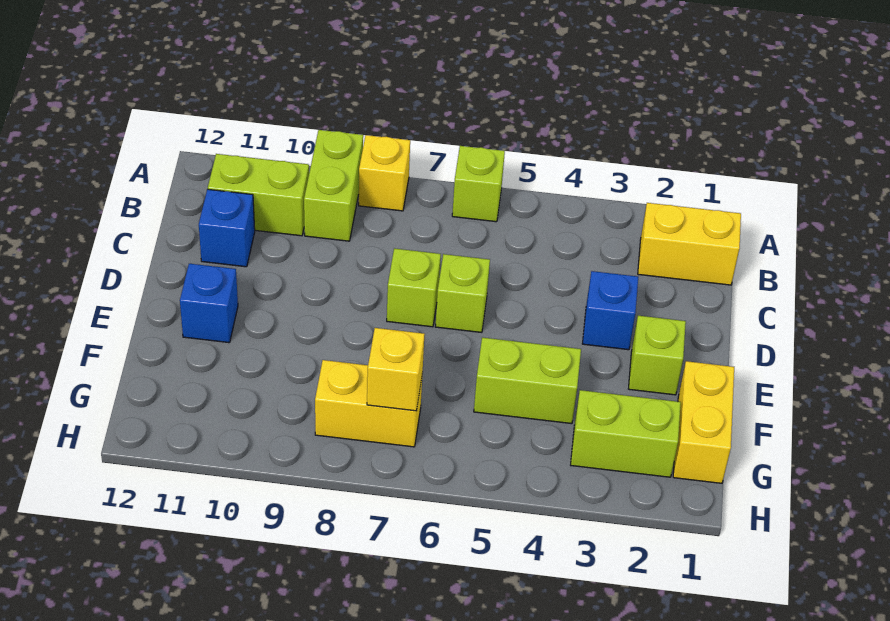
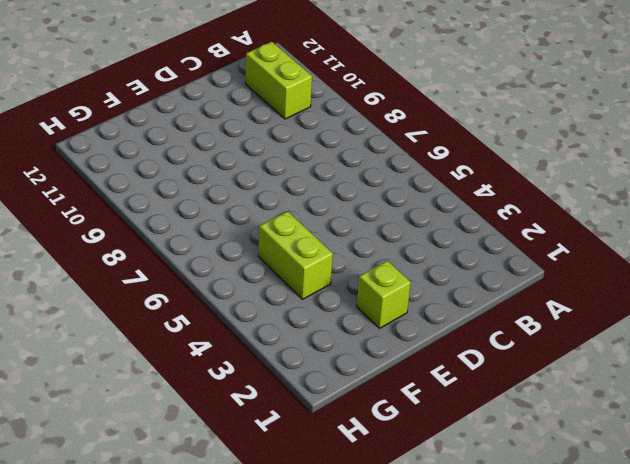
none -> lime 1x1 brick [452,146,505,222]
none -> yellow 1x1 brick [359,135,410,211]
none -> lime 1x2 brick [304,130,363,241]

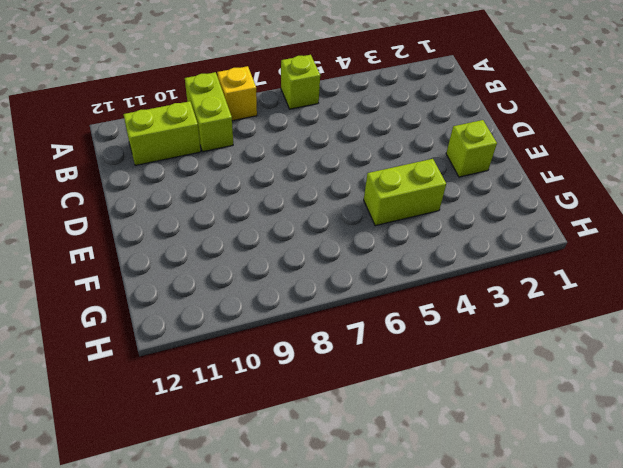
none -> yellow 1x2 brick [638,203,741,285]
none -> blue 1x1 brick [199,189,255,267]
none -> blue 1x1 brick [582,271,638,350]

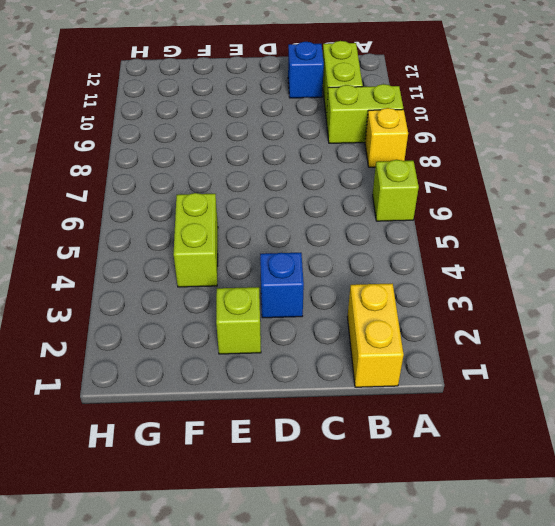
none -> lime 1x1 brick [435,254,490,333]
none -> lime 1x1 brick [387,248,441,327]
none -> blue 1x1 brick [180,264,238,343]

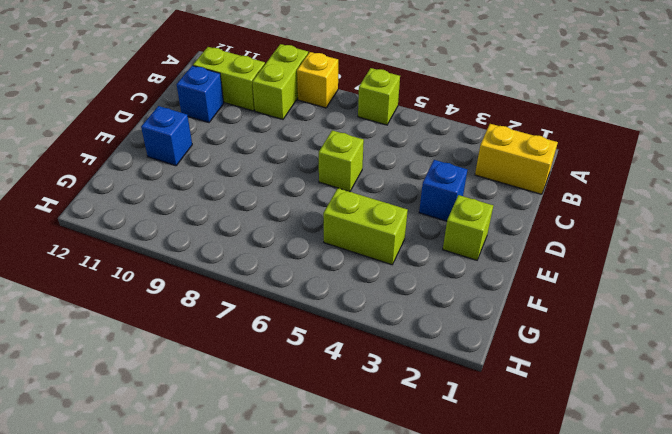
none -> lime 1x1 brick [387,248,441,327]
none -> yellow 1x2 brick [673,361,734,483]
none -> lime 1x2 brick [571,390,681,477]

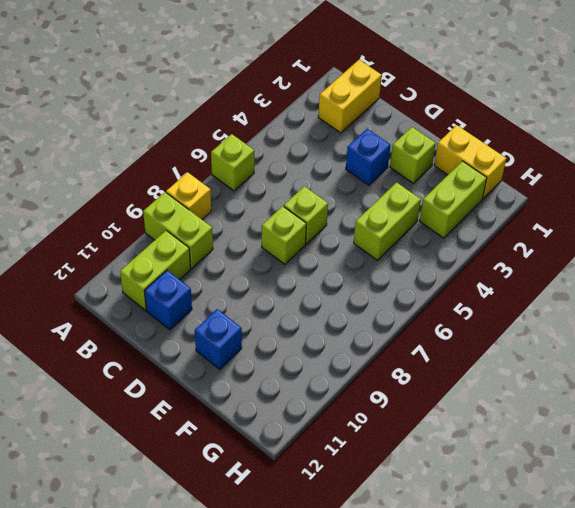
none -> yellow 1x2 brick [315,360,422,447]
none -> yellow 1x1 brick [367,328,425,411]

